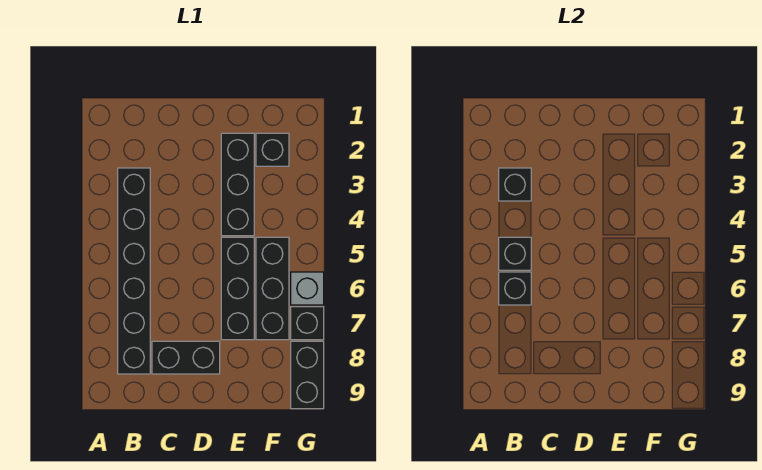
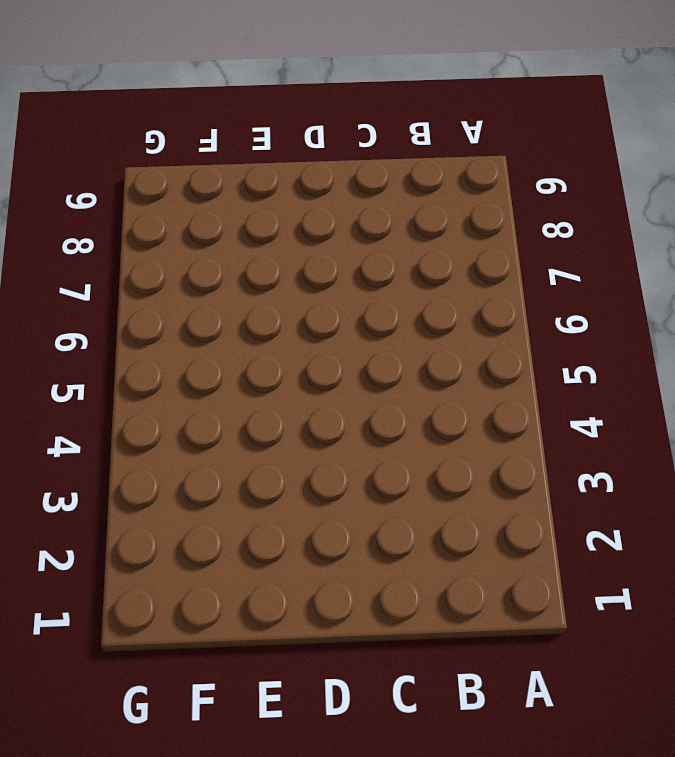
none -> black 1x6 brick [118,168,150,374]
none -> black 1x2 brick [152,341,220,374]
none -> black 1x3 brick [221,133,254,236]

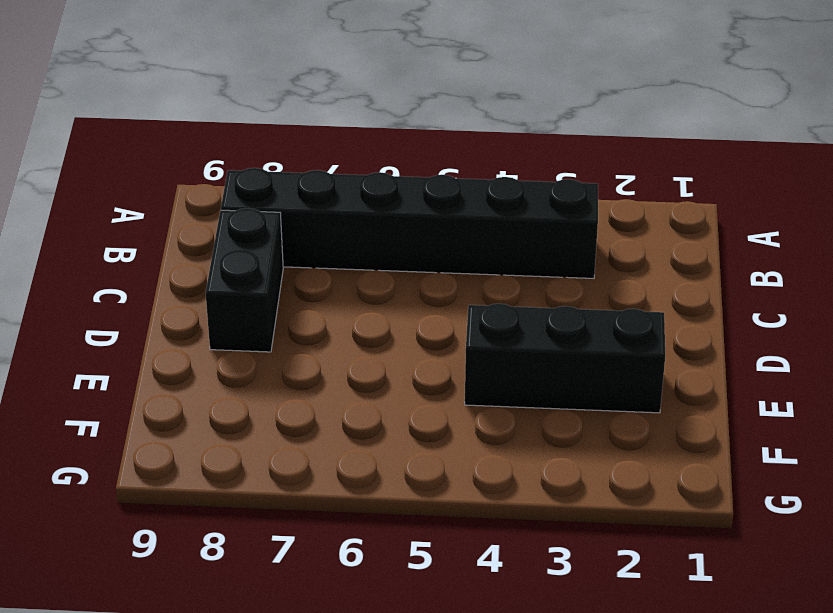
none -> black 1x3 brick [221,237,254,340]
none -> black 1x1 brick [256,133,289,166]
none -> black 1x3 brick [256,237,289,340]

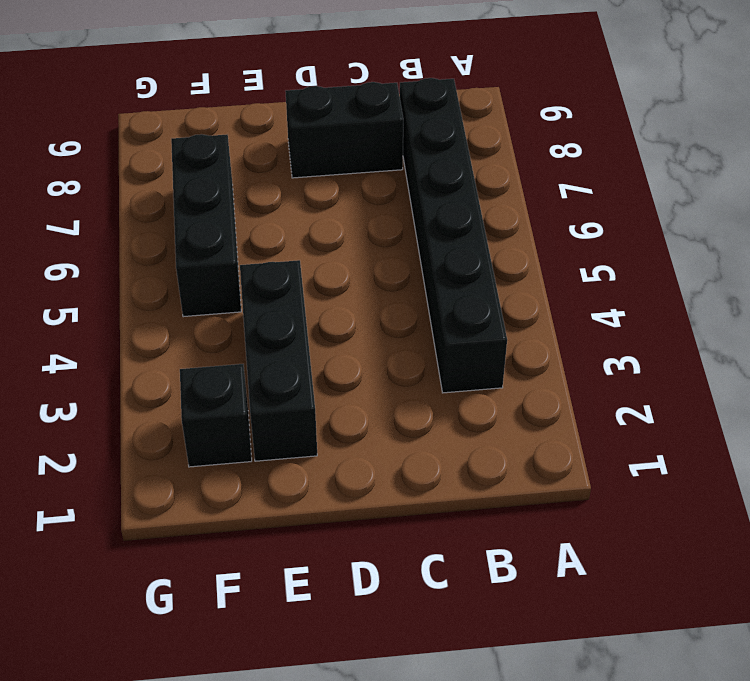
none -> black 1x3 brick [221,237,254,340]
none -> grey 1x1 brick [291,272,324,305]
none -> black 1x1 brick [291,307,324,340]

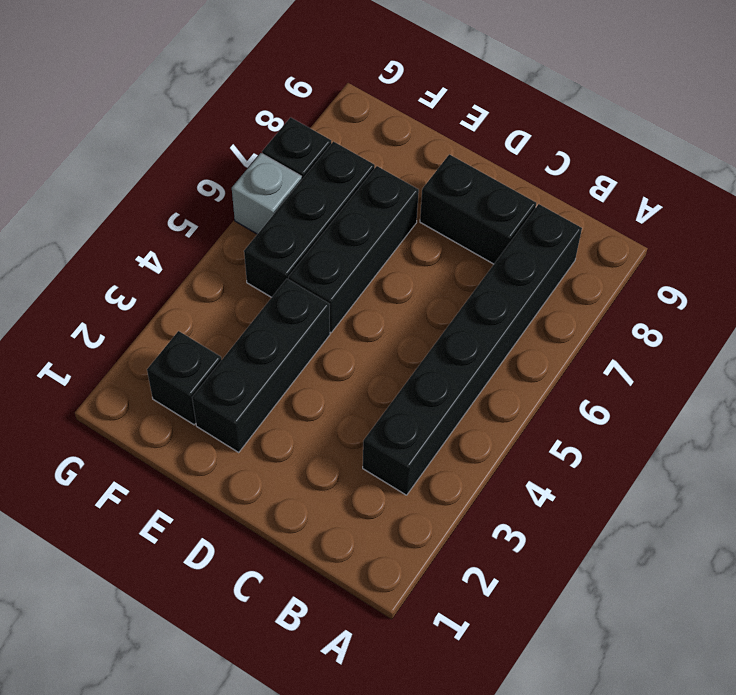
none -> black 1x2 brick [291,341,324,409]
none -> black 1x1 brick [499,168,531,201]
none -> black 1x1 brick [499,237,531,270]

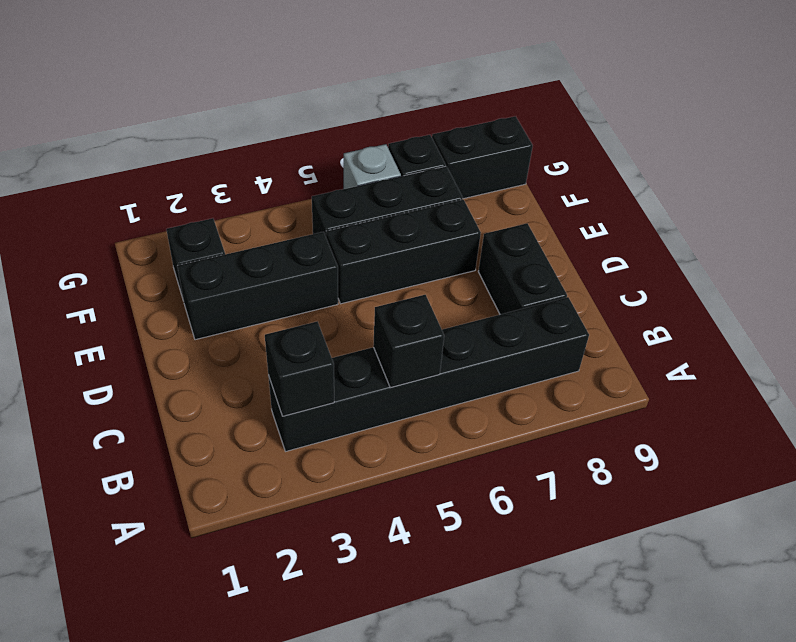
none -> black 1x1 brick [499,272,531,305]

